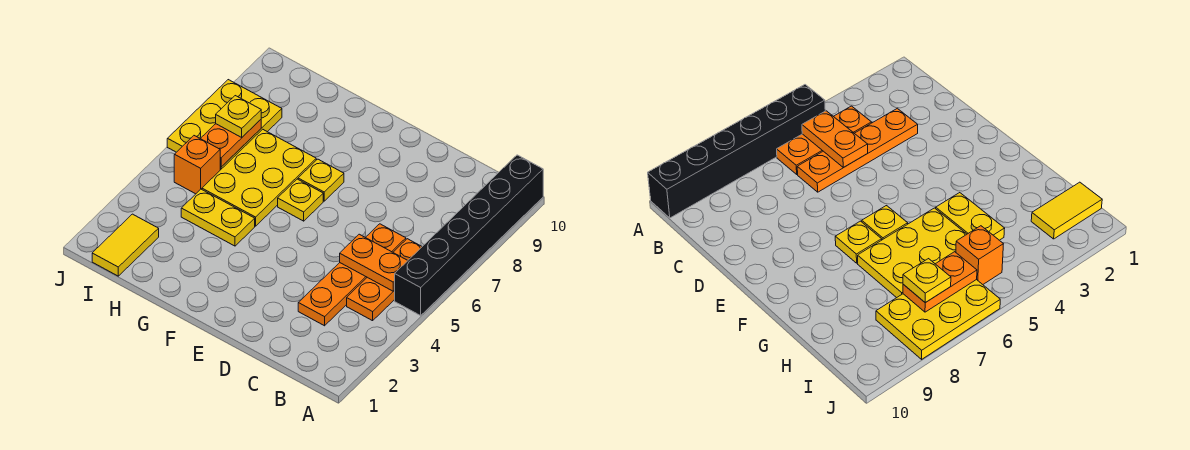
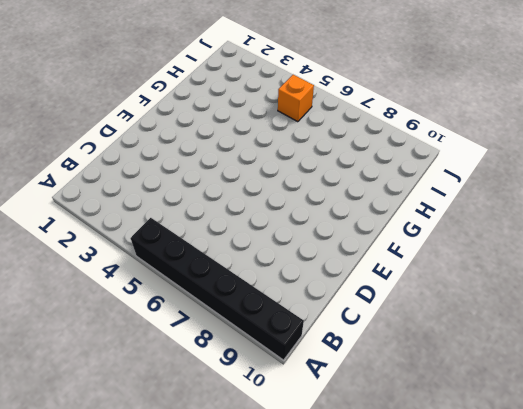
none -> orange 1x3 plate [347,239,422,321]
none -> orange 1x4 plate [298,224,406,326]
none -> yellow 1x1 plate [278,179,323,221]

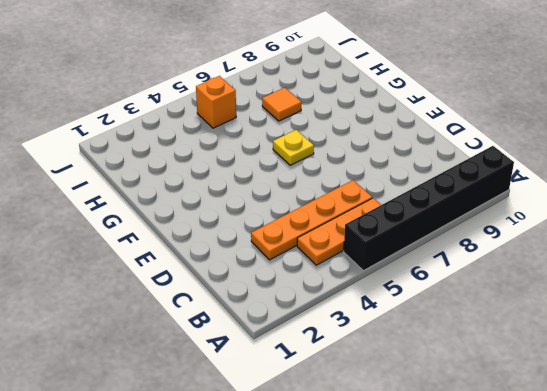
orange 1x1 tile [262,88,302,121] -> yellow 2x3 plate [202,129,316,226]
none -> yellow 1x1 plate [298,159,344,201]
none -> yellow 1x2 plate [181,189,255,246]
none -> yellow 1x2 tile [92,214,159,276]

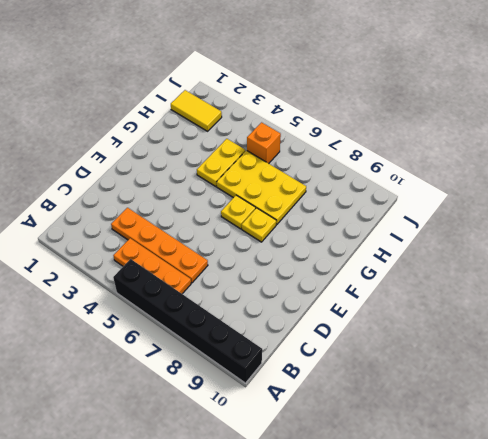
none -> yellow 2x3 plate [167,80,282,170]
none -> orange 1x2 plate [340,234,408,291]
none -> orange 1x2 plate [200,120,261,167]

